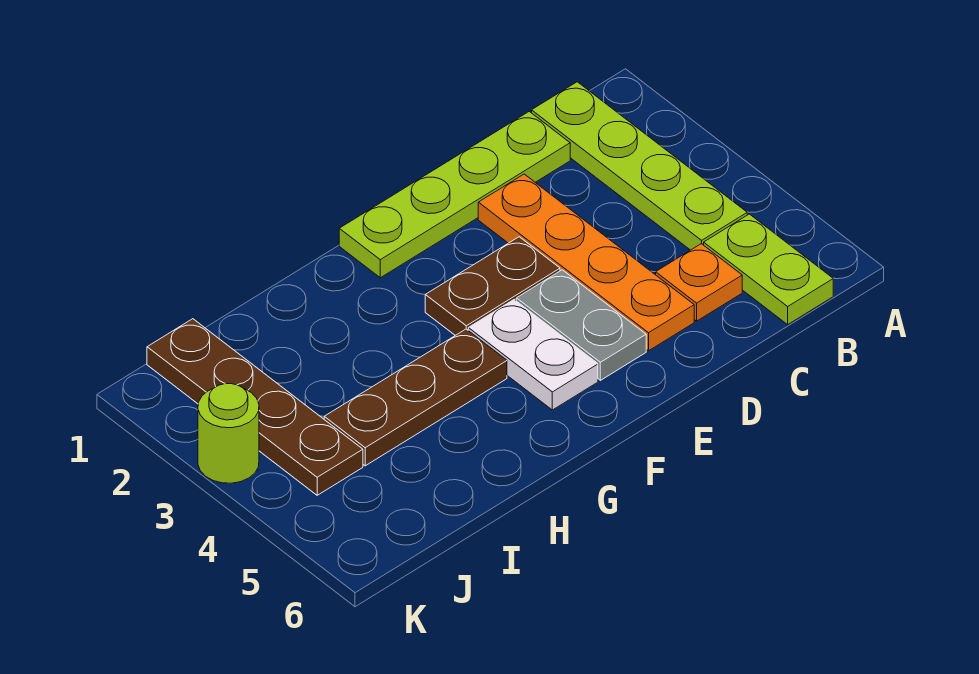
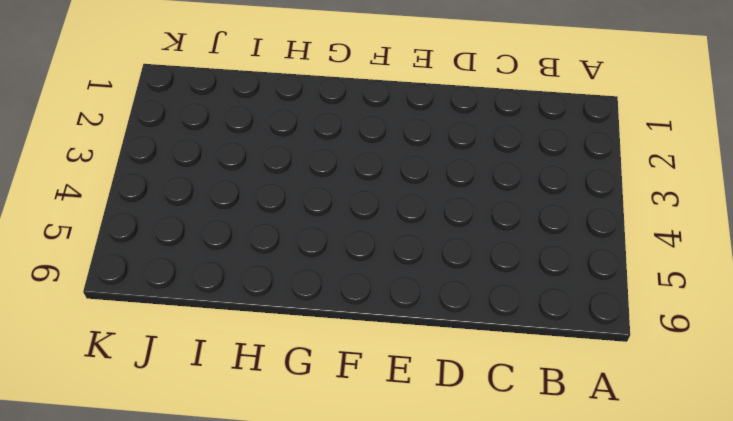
none -> lime 1x4 plate [532,82,747,250]
none -> lime 1x2 plate [704,214,833,324]

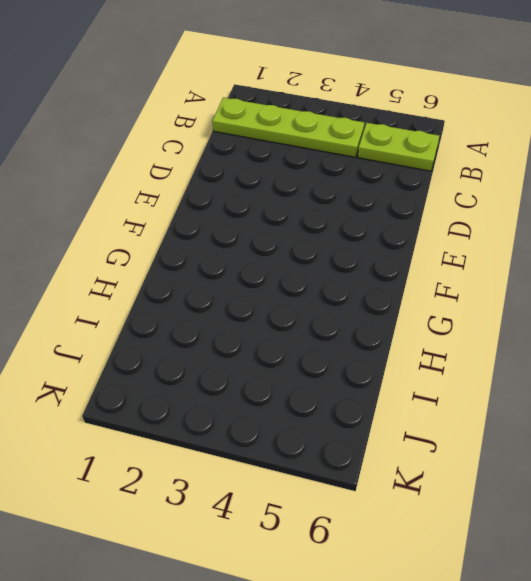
none -> lime 1x4 plate [339,112,570,278]
none -> orange 1x1 plate [656,244,742,321]

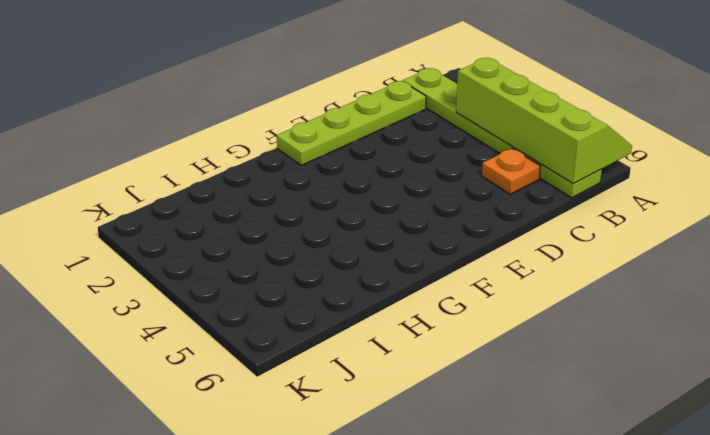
lime 2x4 slope [456,58,632,184] -> none
none -> orange 1x4 plate [478,174,694,351]
none -> brown 1x2 plate [425,237,560,335]

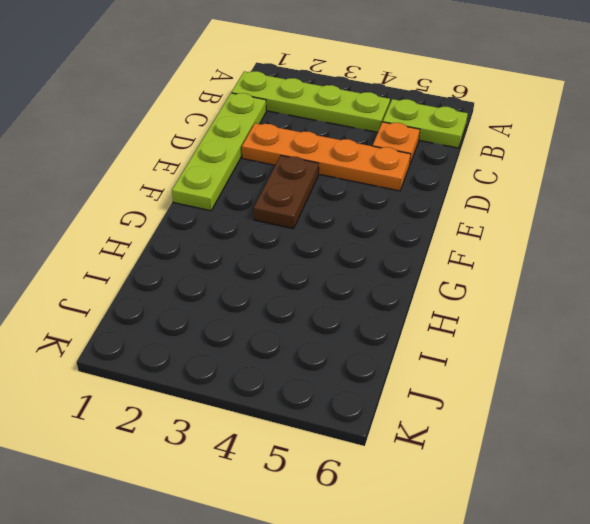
none -> grey 1x2 plate [516,270,646,380]
none -> white 1x2 plate [468,300,598,410]

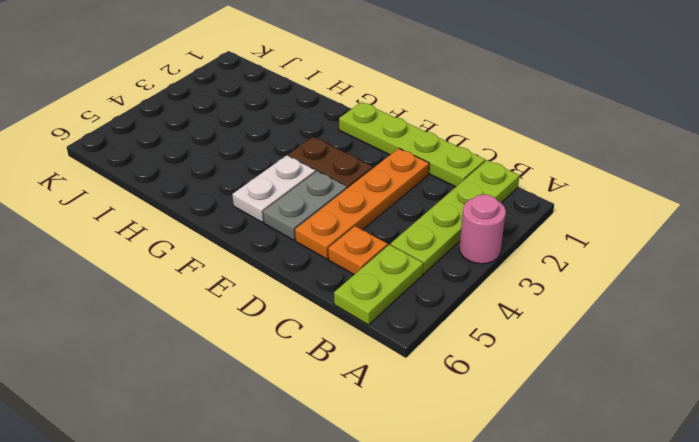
pink 1x1 round brick [459,195,506,264] -> none
none -> brown 1x3 plate [324,329,507,466]
none -> brown 1x4 plate [147,319,363,495]

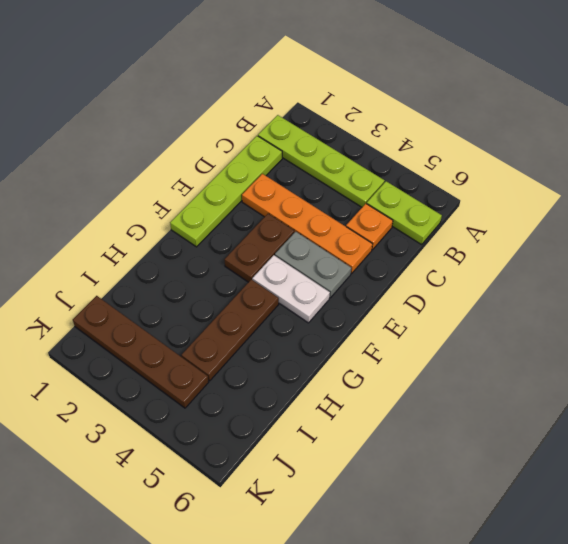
none -> lime 1x1 round brick [198,384,259,483]

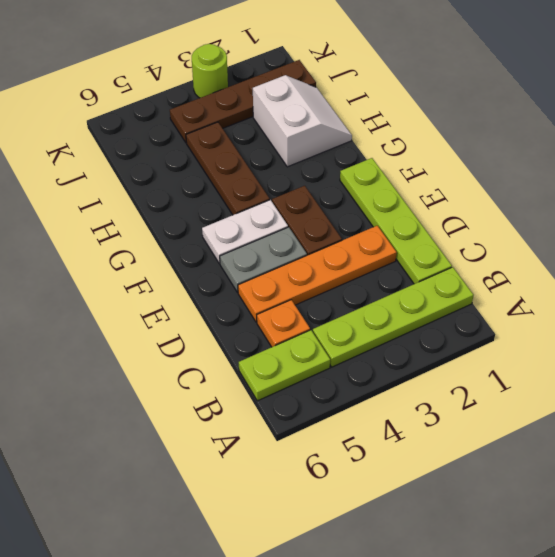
white 2x2 slope [253,75,352,167] -> none

